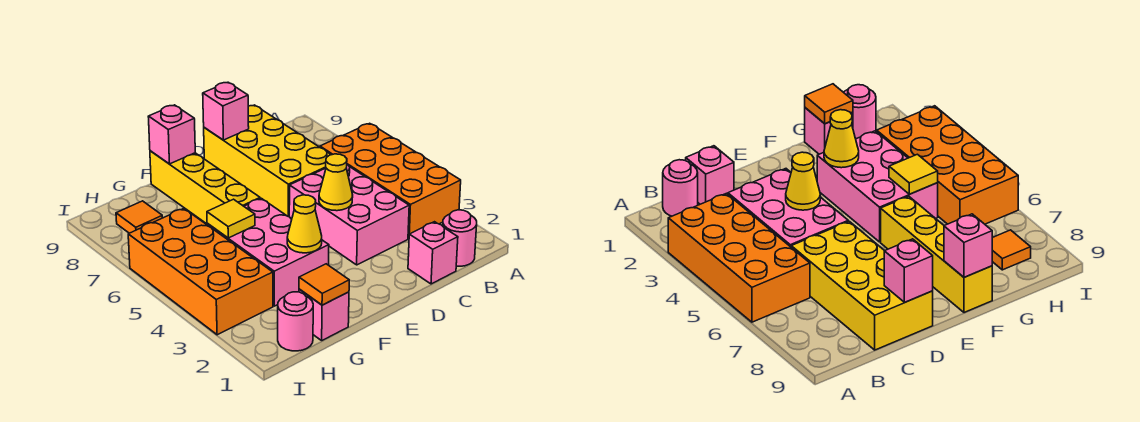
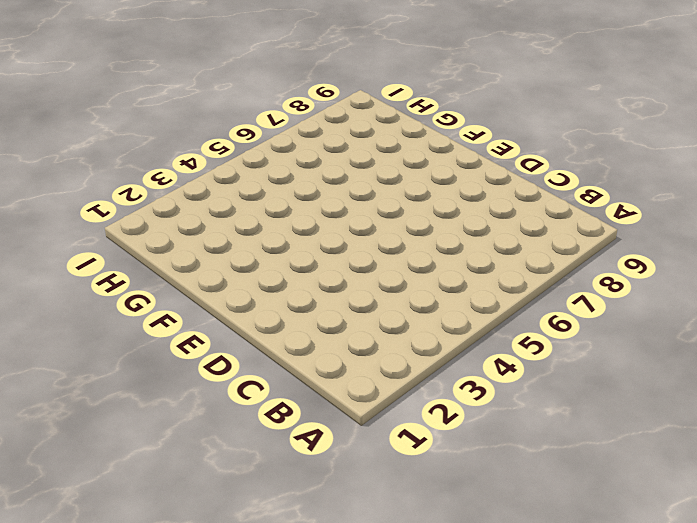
none -> orange 2x4 brick [320,123,461,238]
none -> pink 1x1 round brick [443,210,477,266]
none -> pink 1x1 brick [408,222,458,284]

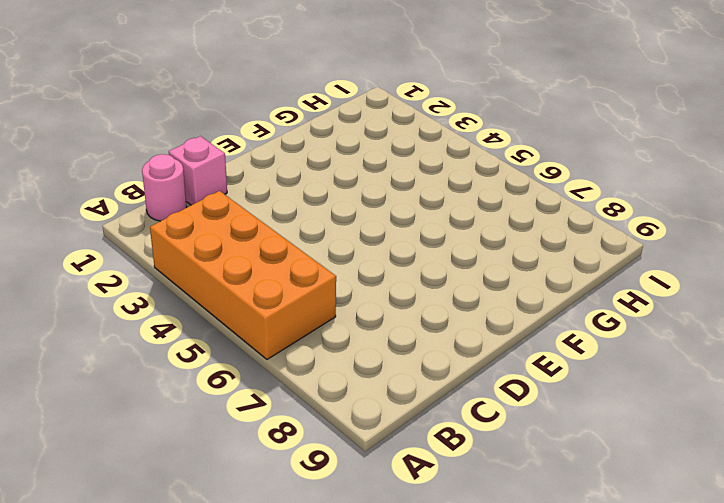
none -> pink 2x3 brick [289,164,409,265]
none -> yellow 2x4 brick [204,105,331,217]
none -> pink 2x3 brick [207,198,329,306]

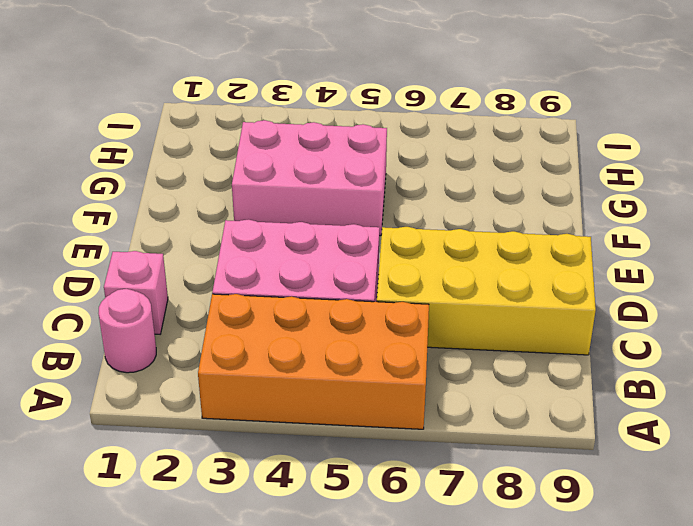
none -> yellow 1x4 brick [150,151,260,224]
none -> pink 1x1 brick [299,289,349,340]
none -> pink 1x1 round brick [278,292,313,351]

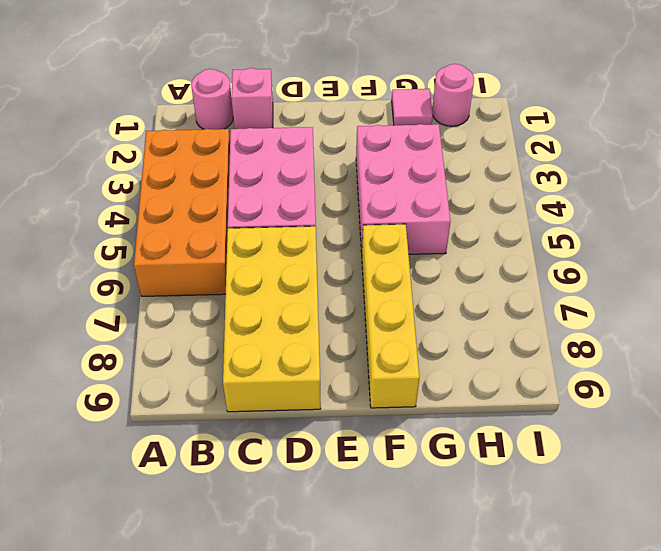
pink 1x1 tile [392,89,433,125] -> pink 1x1 brick [299,289,349,340]
none -> orange 2x4 brick [128,209,273,335]
none -> orange 1x1 tile [116,201,163,233]
none -> yellow 1x1 cone [319,154,353,211]

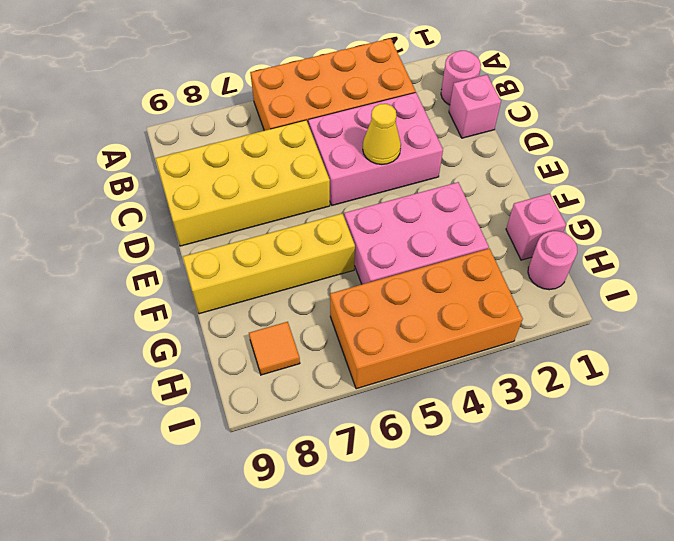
none -> pink 1x1 brick [203,82,249,140]
none -> yellow 1x1 cone [287,195,322,253]
none -> pink 1x1 brick [148,105,195,164]

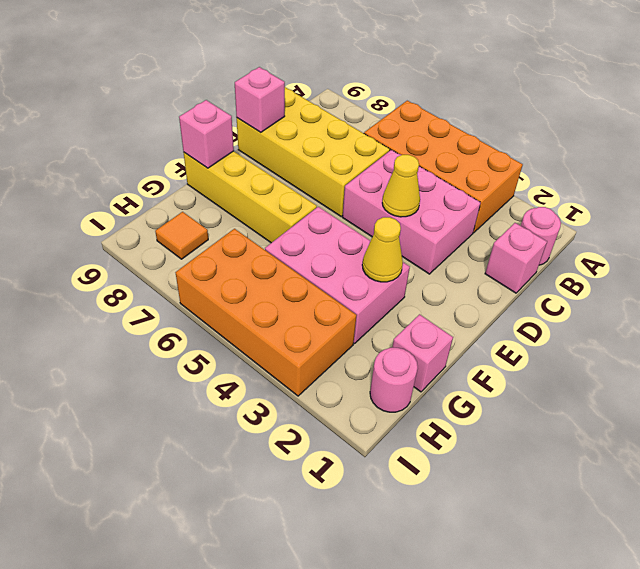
none -> orange 1x1 tile [299,264,349,305]
none -> yellow 1x1 tile [207,199,255,238]

